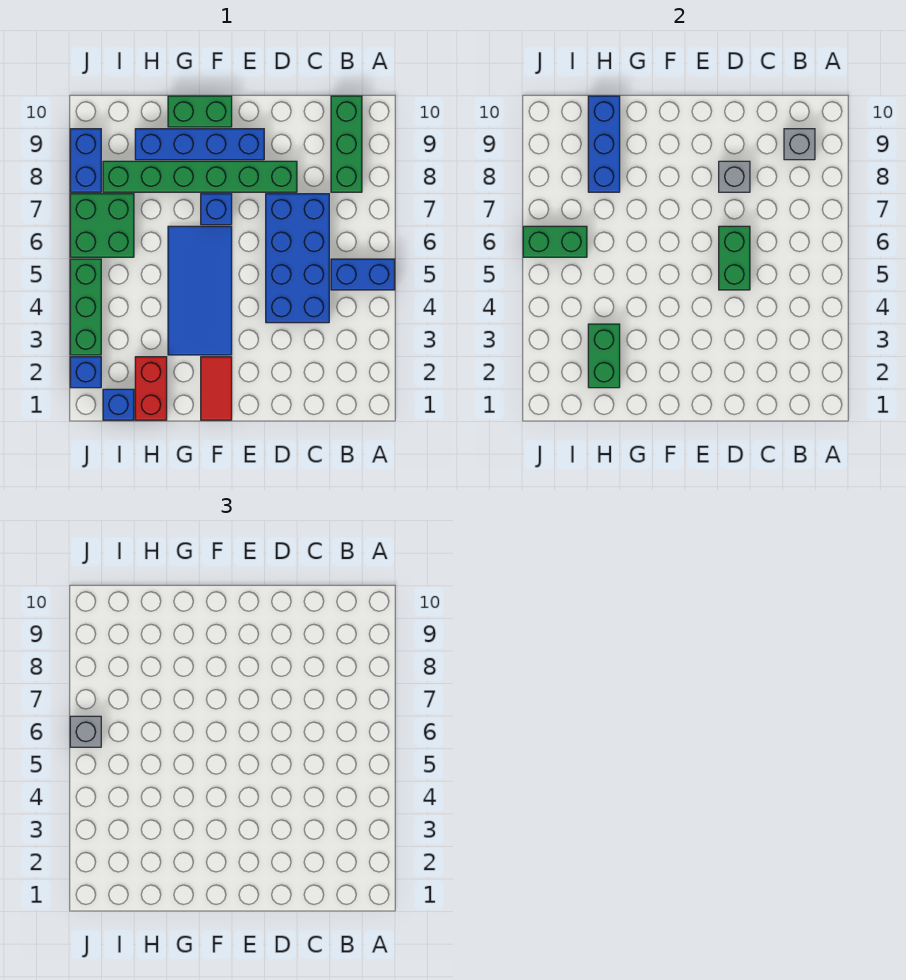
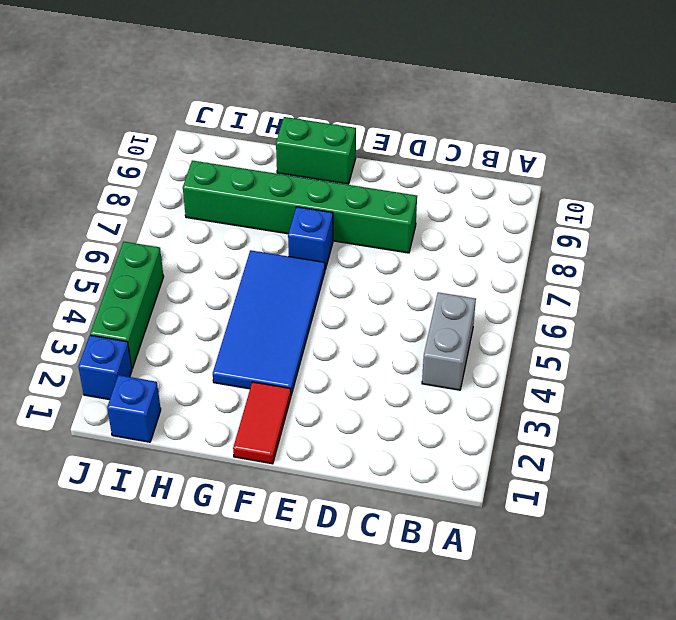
grey 1x2 brick [422,292,476,390] -> blue 1x2 brick [331,259,395,290]
none -> green 1x3 brick [331,96,362,192]
none -> blue 2x4 brick [266,194,329,323]
none -> blue 1x4 brick [135,129,264,160]

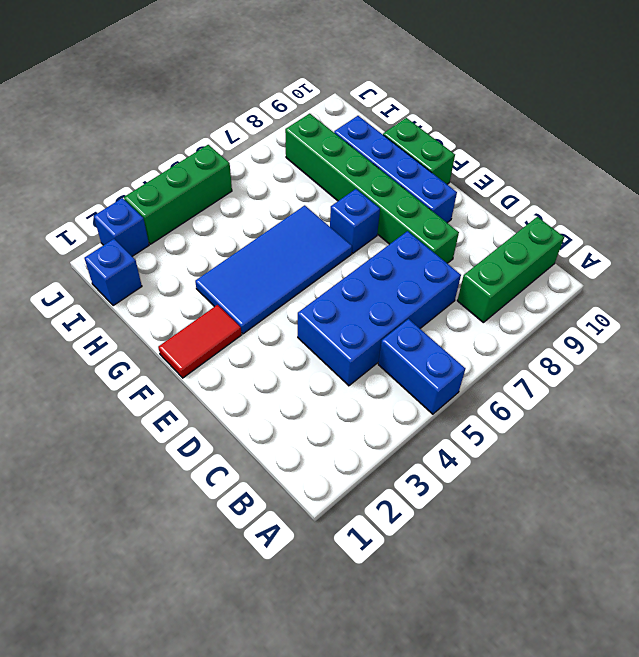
none -> red 1x2 brick [135,357,167,420]
none -> green 2x2 brick [70,194,134,257]
none -> blue 1x2 brick [70,129,101,192]

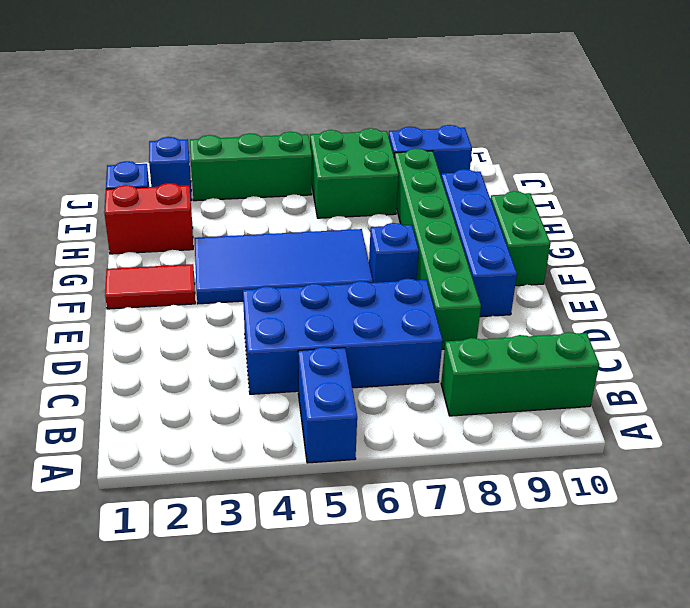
none -> grey 1x1 brick [784,129,815,160]
none -> green 1x2 brick [719,226,750,290]
none -> grey 1x1 brick [719,161,750,192]

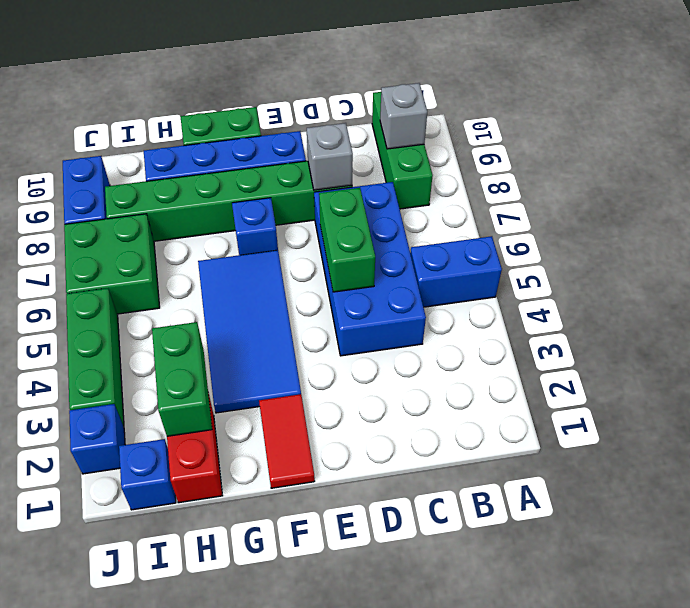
none -> blue 1x3 brick [588,96,620,192]
none -> green 1x2 brick [523,226,587,257]
none -> grey 1x1 brick [70,716,101,747]

